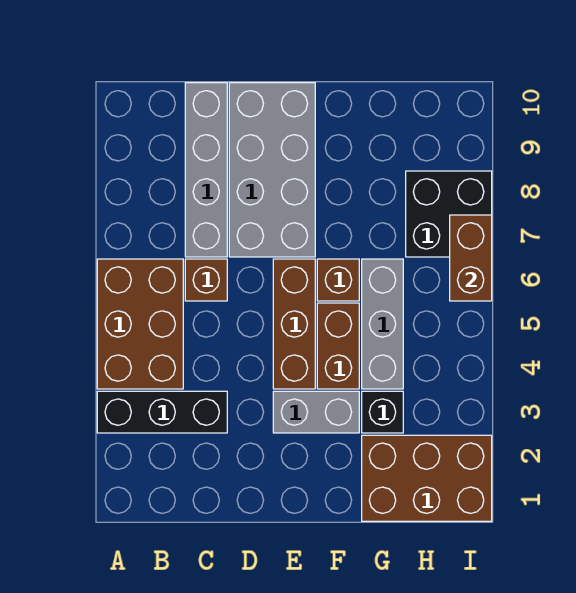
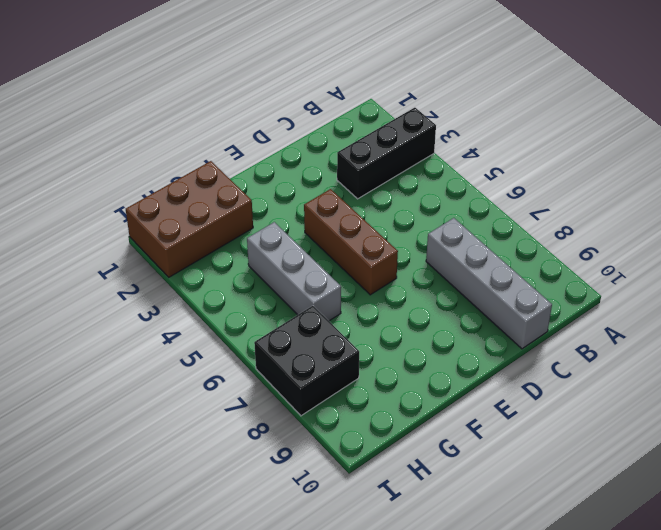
none -> brown 2x3 brick [97,259,183,389]
none -> brown 1x1 brick [185,259,227,301]
none -> grey 2x4 brick [229,83,315,257]

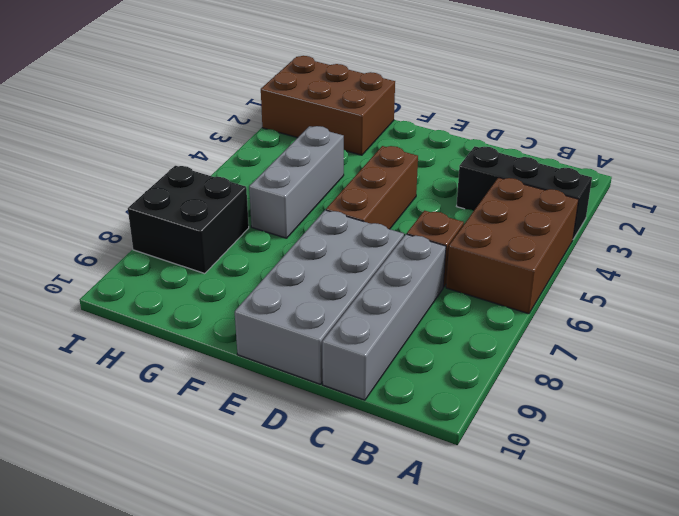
none -> grey 1x2 brick [273,391,359,433]
none -> brown 1x2 brick [317,303,359,389]
none -> brown 1x1 brick [317,259,359,301]

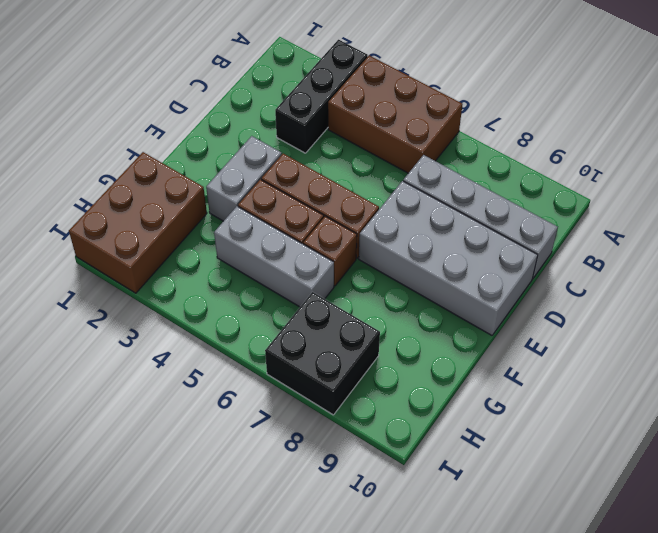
none -> brown 1x1 brick [185,259,227,301]
none -> black 1x1 brick [362,391,403,433]
none -> brown 1x2 brick [450,215,492,301]

